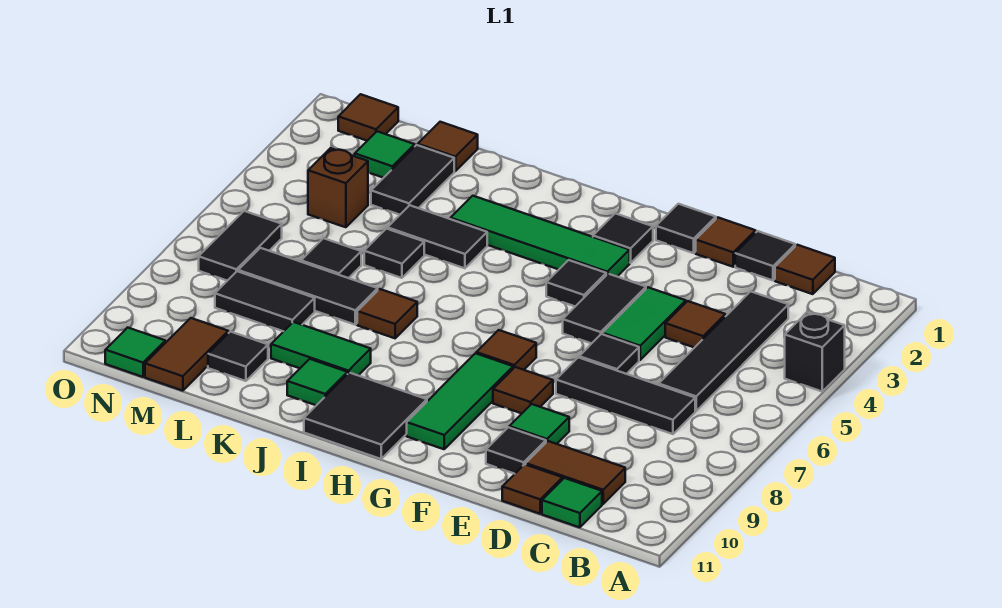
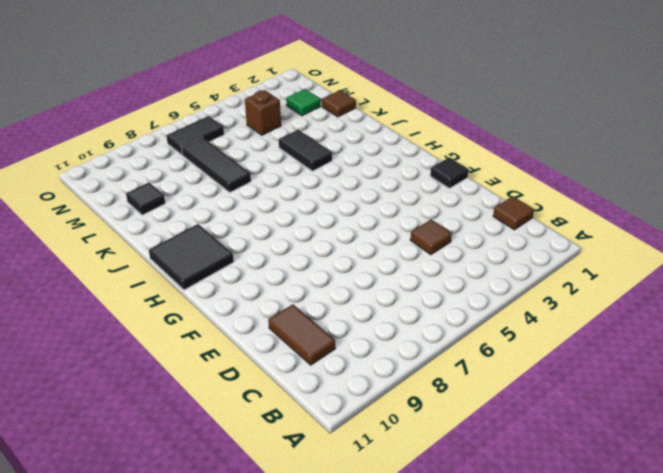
none -> black 1x1 brick [785,312,845,391]
none -> black 1x4 tile [659,291,788,411]
none -> black 1x3 tile [556,357,695,434]
none -> green 1x1 tile [542,478,602,527]

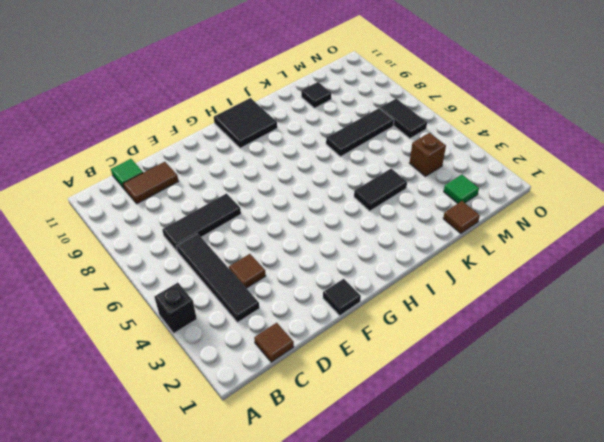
none -> black 1x1 tile [735,231,795,280]
none -> brown 1x1 tile [502,464,562,514]
none -> brown 1x1 tile [696,218,756,267]
none -> green 1x2 tile [602,287,686,360]

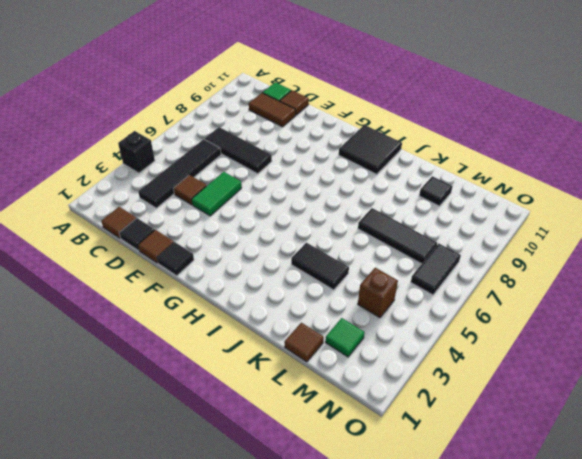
none -> black 1x1 tile [579,334,639,374]
none -> green 1x1 tile [509,404,569,444]
none -> black 1x1 tile [486,427,546,474]
none -> black 1x2 tile [563,274,646,344]

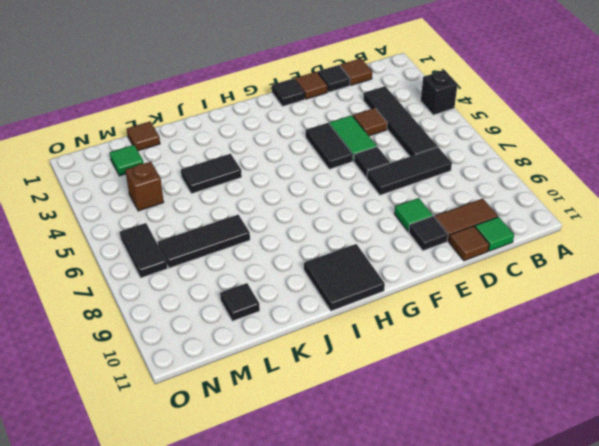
none -> brown 1x1 tile [493,367,553,413]
none -> black 1x1 tile [593,213,653,263]
none -> green 1x4 tile [451,196,630,276]
none -> black 1x1 tile [546,260,606,306]

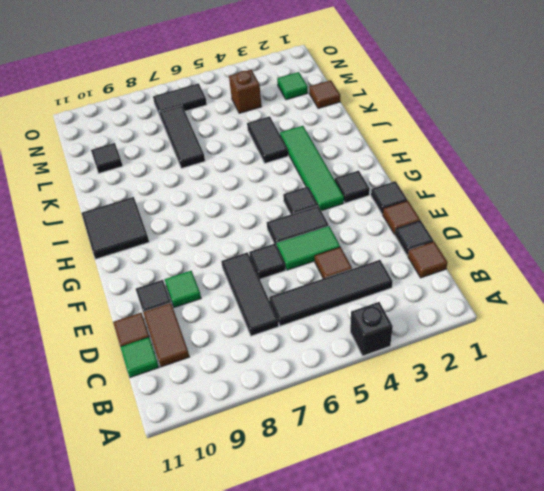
none -> brown 1x1 tile [493,367,553,413]
none -> brown 1x1 tile [476,330,536,370]
none -> green 1x3 tile [407,353,513,449]
none -> brown 1x1 tile [357,289,417,338]

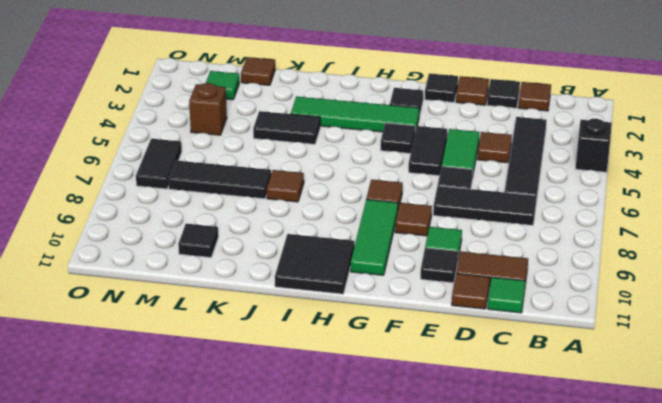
none -> green 1x2 tile [271,322,371,375]
none -> green 1x1 tile [287,359,347,405]
none -> black 1x1 tile [364,229,424,278]
none -> black 1x2 tile [371,145,454,215]

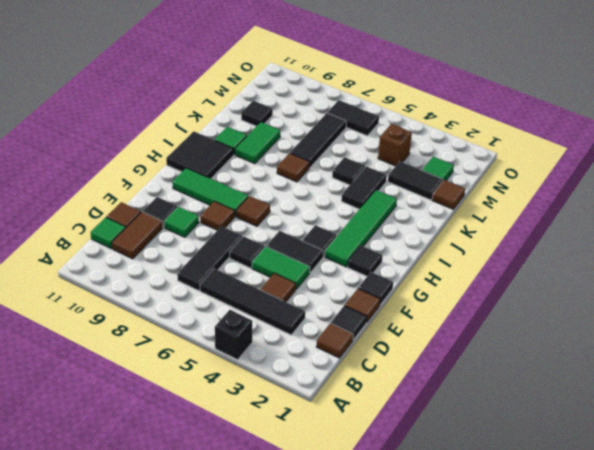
none -> black 1x1 tile [301,238,361,278]
none -> black 1x2 tile [215,271,315,331]
none -> brown 1x2 tile [145,318,228,391]
none -> brown 1x1 tile [338,94,398,141]

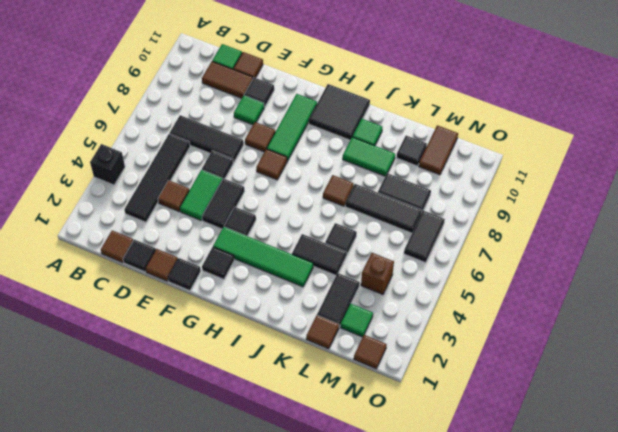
none -> black 1x1 tile [301,238,361,278]
none -> green 1x1 tile [105,328,165,377]

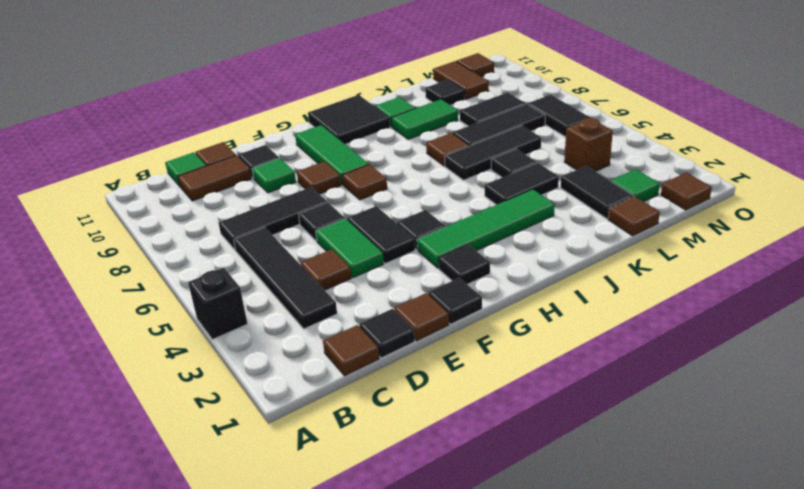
black 1x3 tile [445,126,541,180] -> black 1x1 tile [301,238,361,278]
brown 1x1 tile [456,53,494,77] -> green 1x1 tile [105,328,165,377]

